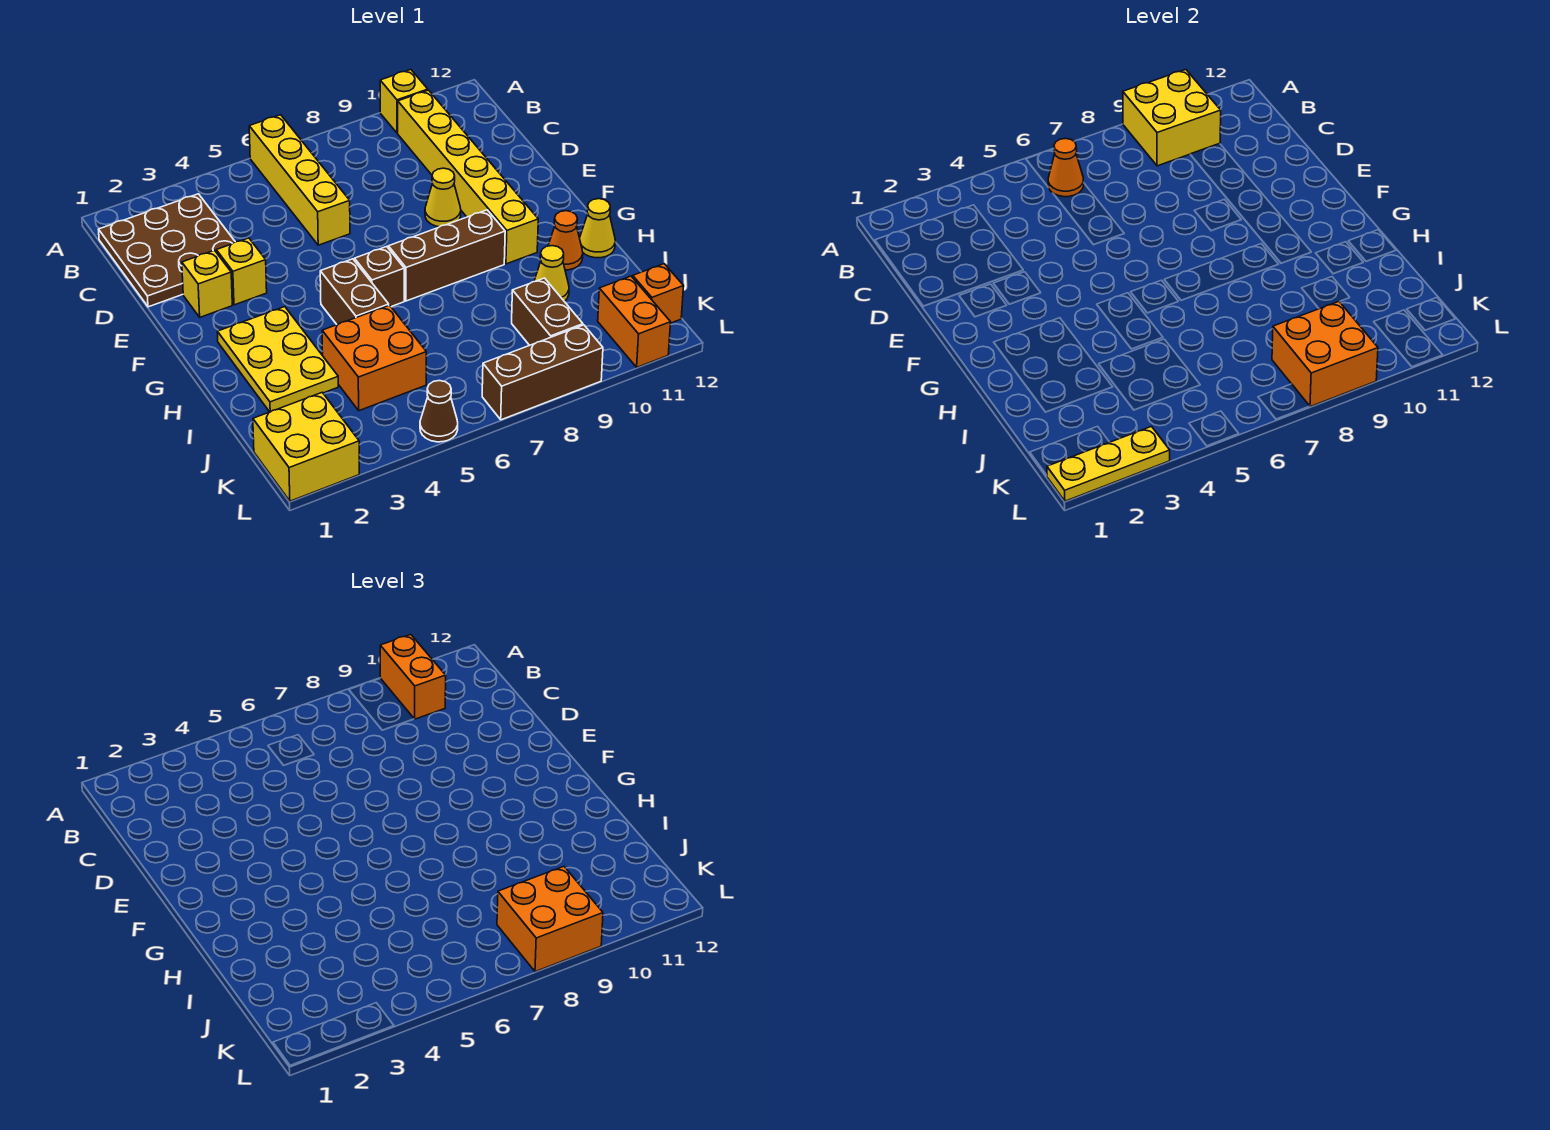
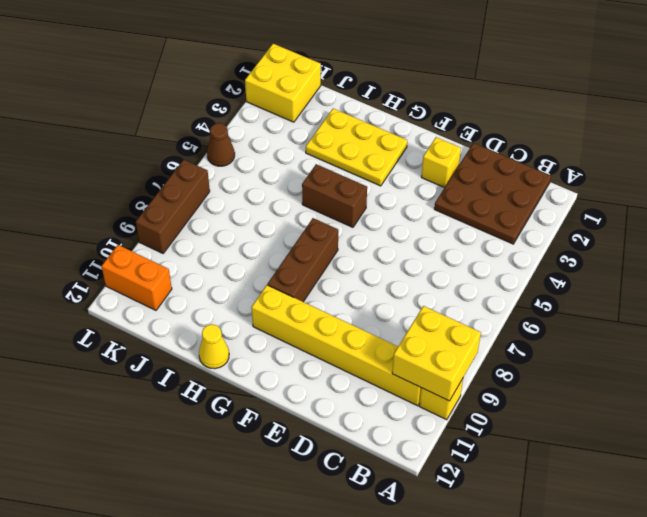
none -> yellow 1x4 brick [249,115,350,245]
none -> yellow 1x1 brick [216,238,267,305]
none -> yellow 1x1 cone [425,168,461,227]

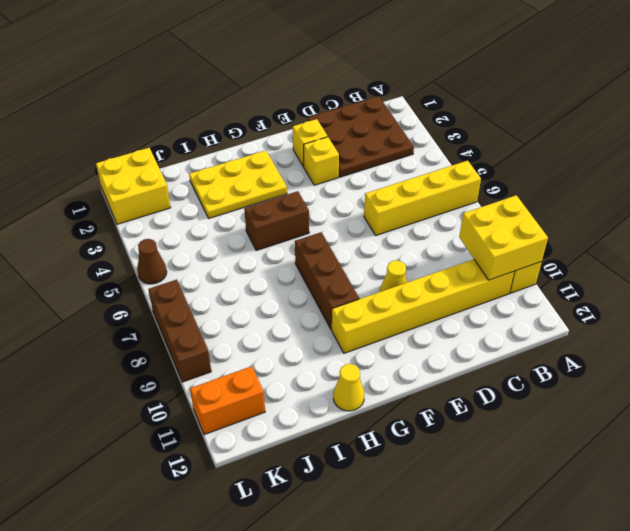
none -> brown 1x1 brick [355,247,404,307]
none -> orange 1x1 cone [548,211,583,270]
none -> orange 2x2 brick [322,305,426,411]

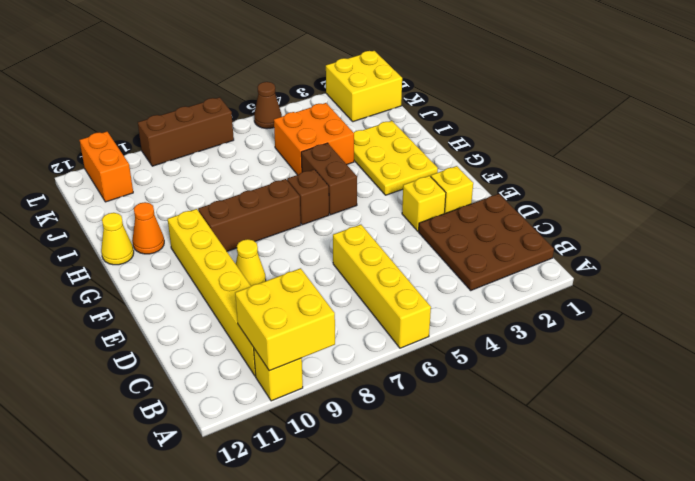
none -> yellow 1x1 cone [534,246,569,301]
none -> brown 1x2 brick [512,278,583,345]
none -> orange 1x1 brick [633,264,684,323]

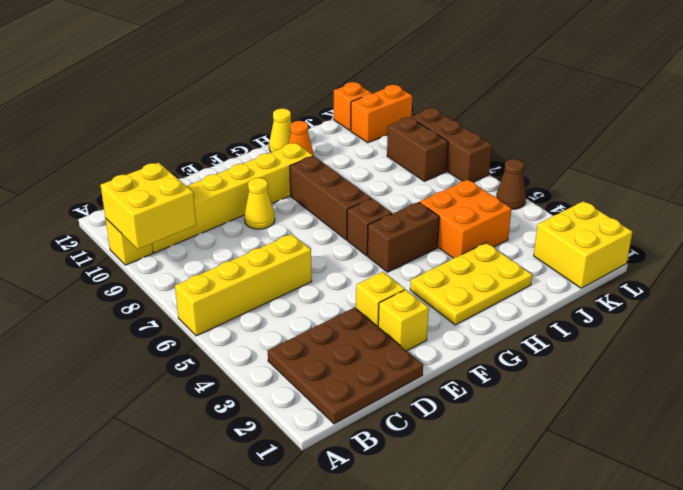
brown 1x2 brick [387,117,448,181] -> brown 1x2 brick turned to [512,278,583,345]
none -> yellow 1x1 cone [534,246,569,301]
none -> orange 1x1 cone [1048,138,1084,197]
none -> orange 2x2 brick [1272,301,1378,407]

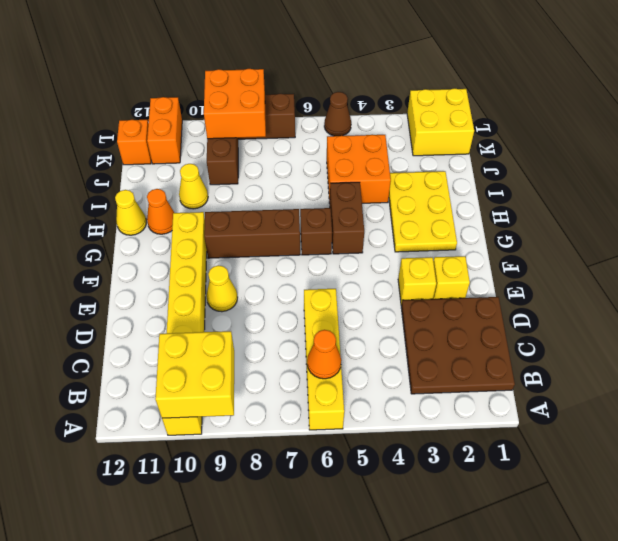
none -> yellow 1x3 plate [1047,426,1170,501]
none -> orange 1x2 brick [380,635,446,719]
none -> orange 2x2 brick [497,866,603,972]

